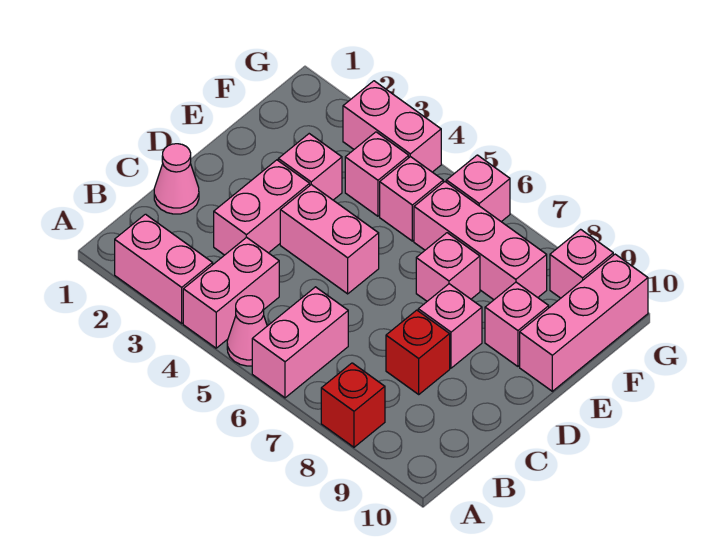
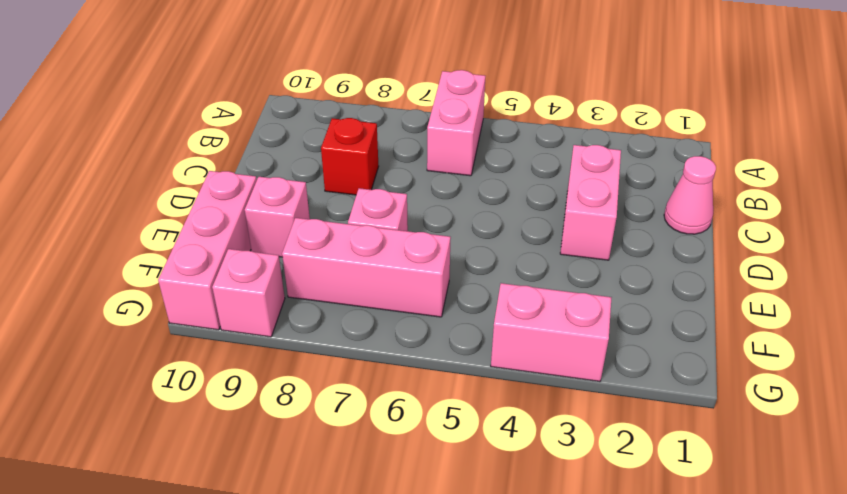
none -> pink 1x2 brick [115,214,213,323]
none -> pink 1x2 brick [183,237,279,348]
none -> pink 1x1 cone [227,296,267,366]

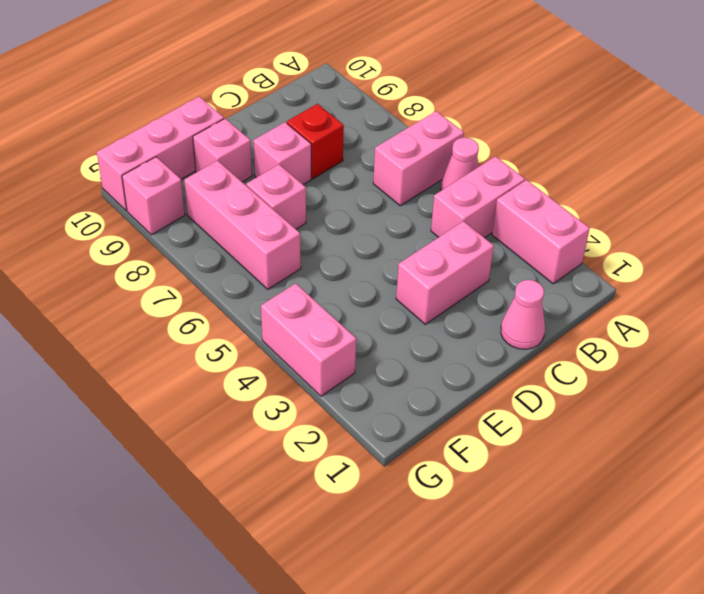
none -> red 1x1 brick [321,363,385,447]
none -> pink 1x2 brick [280,185,379,294]
none -> pink 1x1 brick [278,134,342,200]

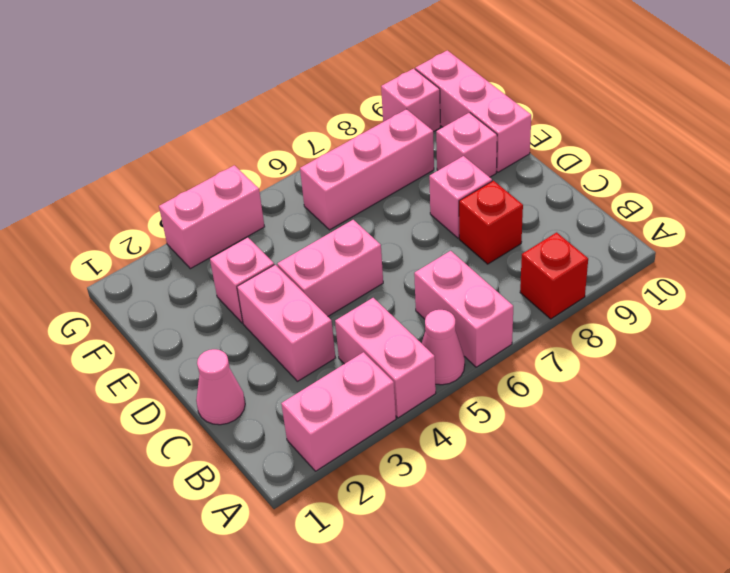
none -> pink 1x1 brick [416,233,480,301]
none -> pink 1x1 brick [345,132,409,216]
none -> pink 1x1 brick [380,157,443,241]

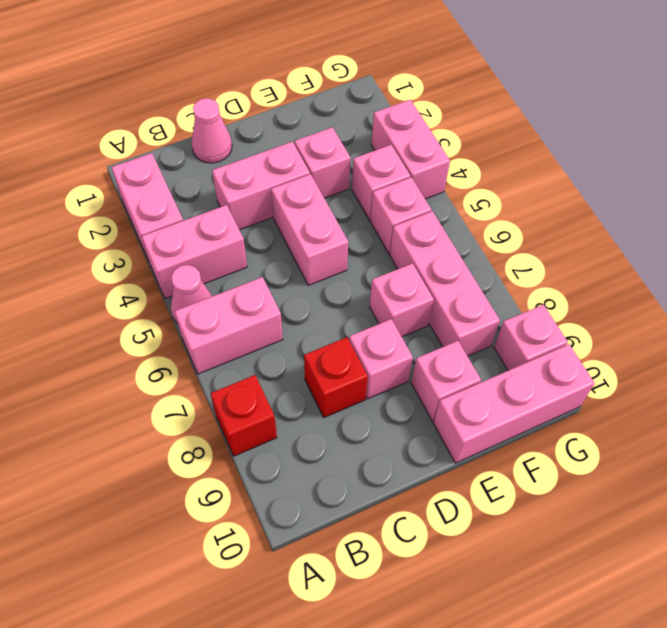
none -> pink 1x1 brick [446,155,510,222]

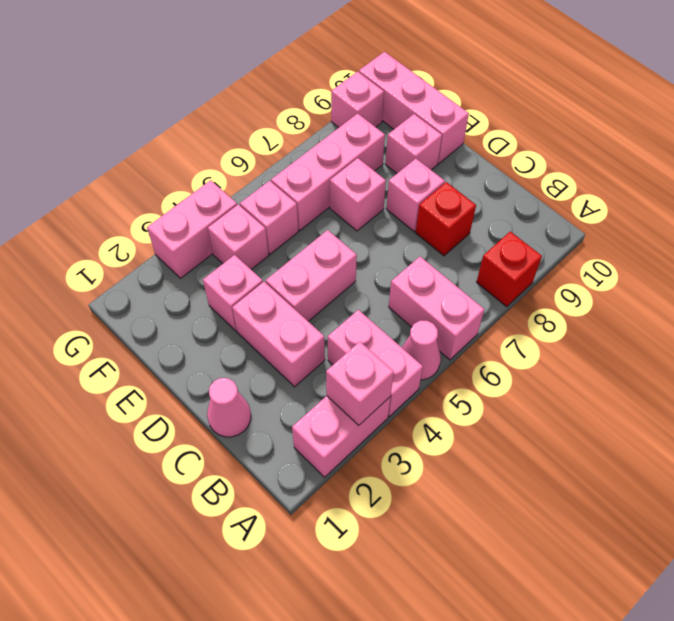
pink 1x1 brick [326,342,394,425] -> pink 1x1 brick moved to [446,155,510,222]

